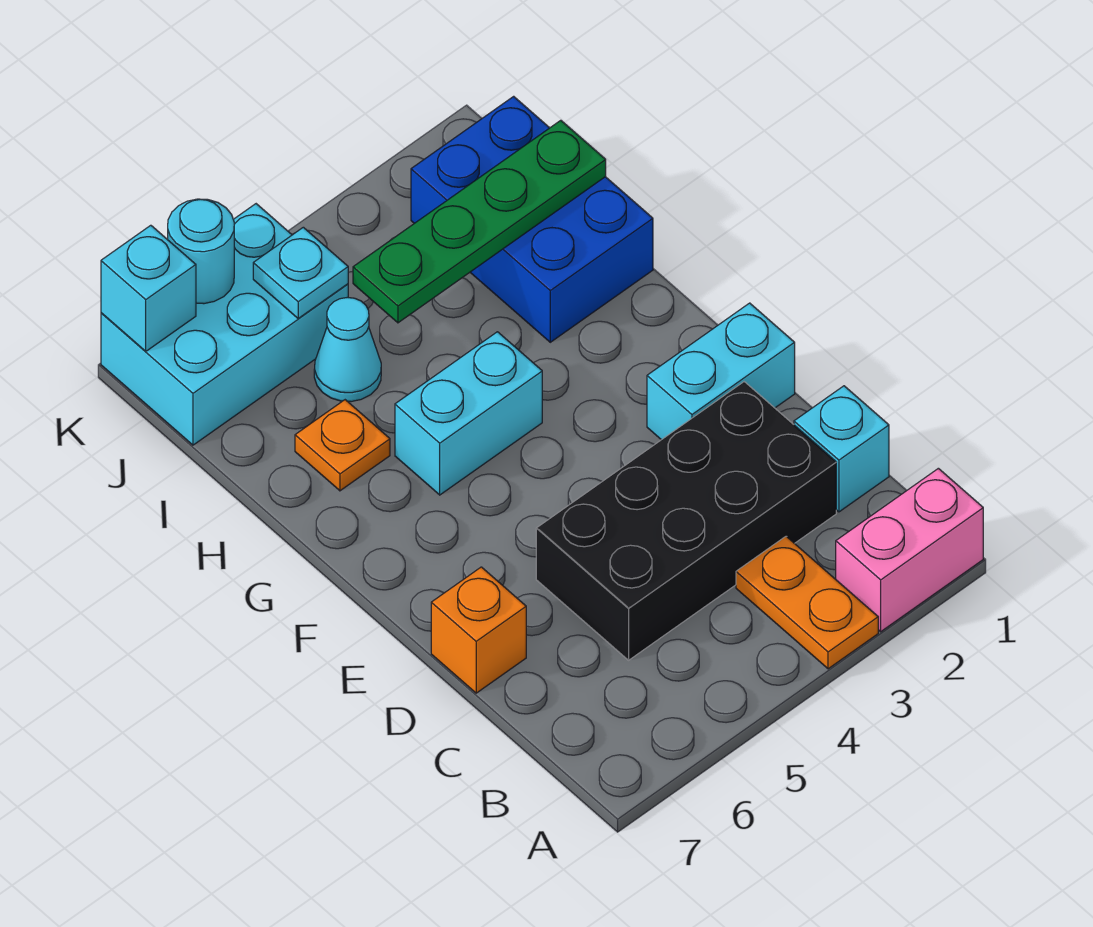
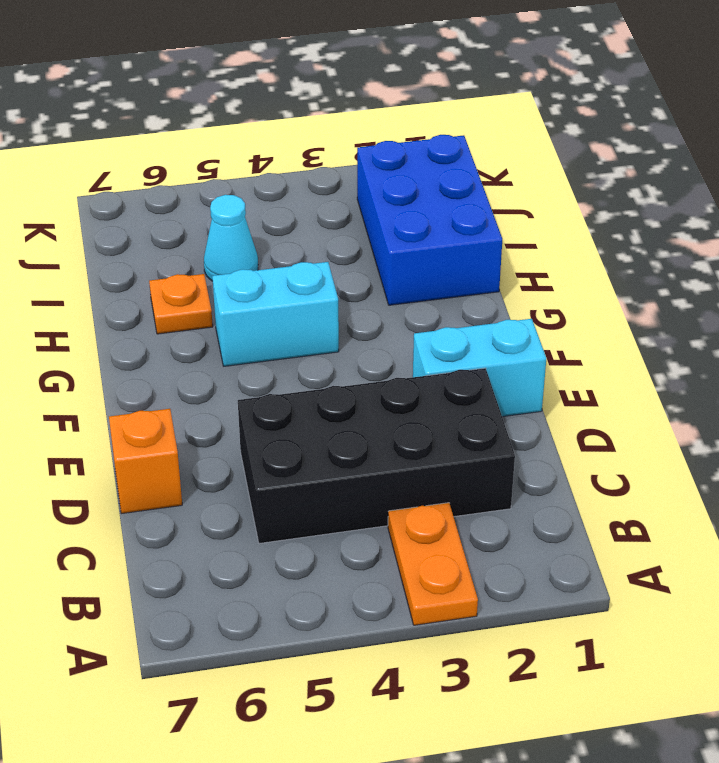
none -> pink 1x2 brick [836,468,983,632]
none -> cyan 1x1 brick [794,386,889,512]
none -> cyan 2x3 brick [101,204,348,445]

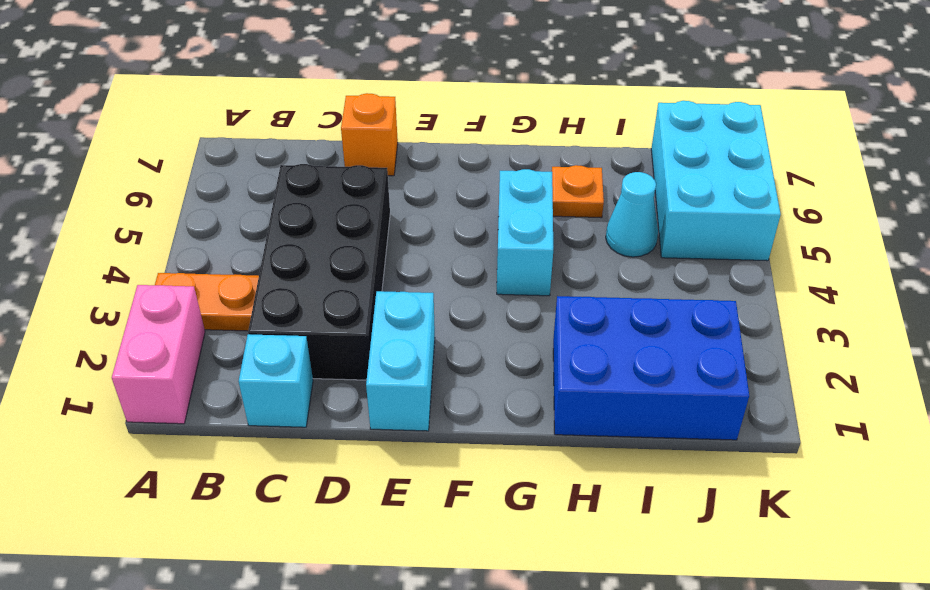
none -> green 1x4 plate [353,120,606,323]
none -> cyan 1x1 plate [253,227,348,318]
none -> cyan 1x1 round brick [168,199,234,304]

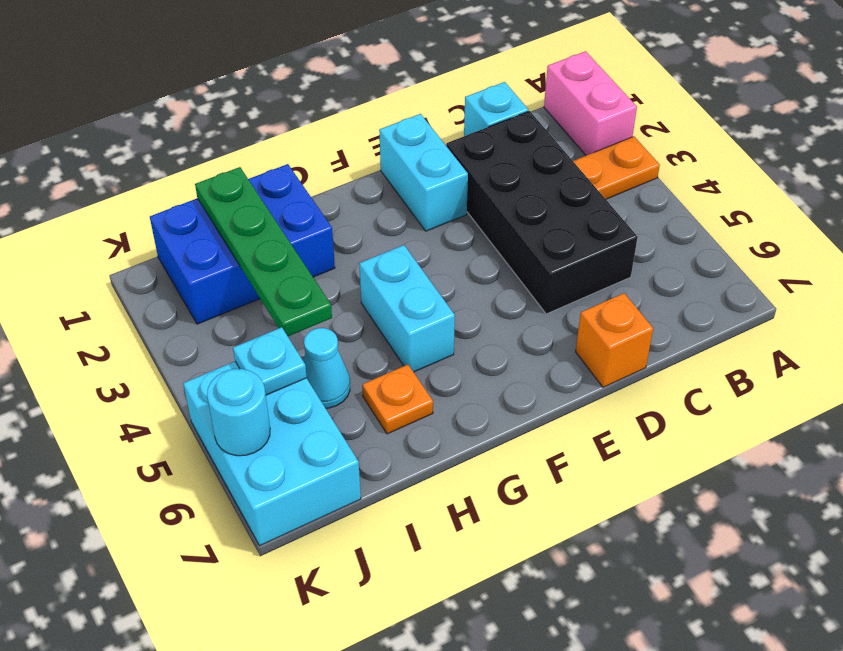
none -> cyan 1x1 brick [101,225,196,351]

